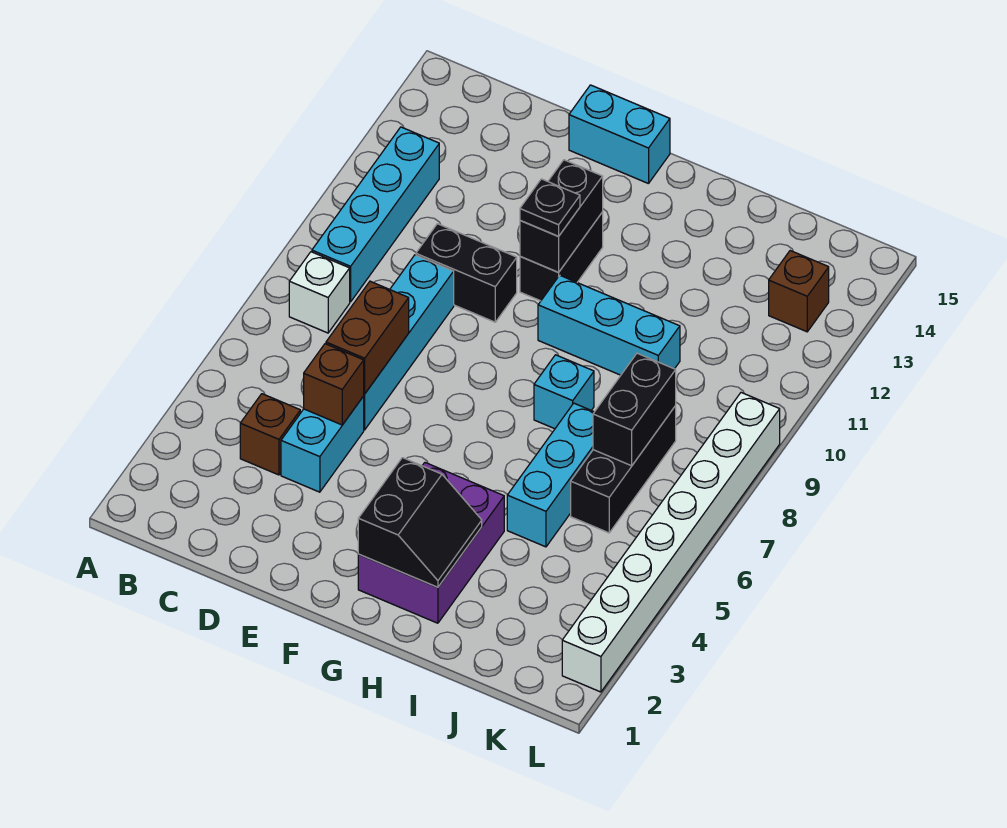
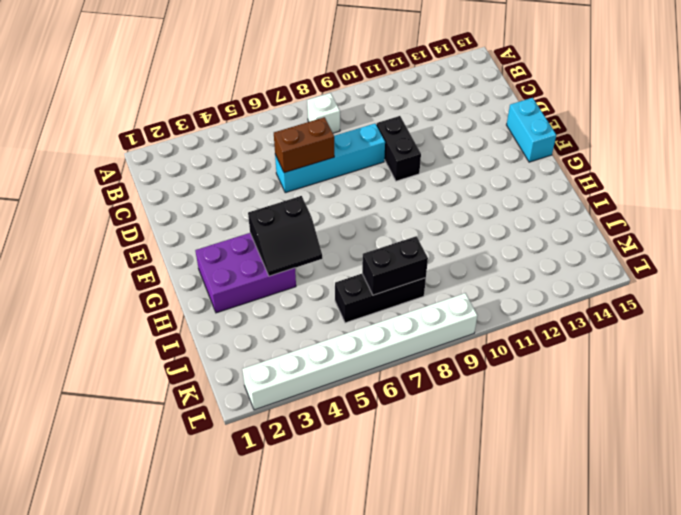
black 2x2 slope [248,196,322,276] -> black 2x2 slope moved to [358,458,482,587]
none -> cyan 1x4 brick [312,127,439,302]
none -> brown 1x1 brick [240,394,300,475]
none -> cyan 1x2 brick [281,396,364,492]

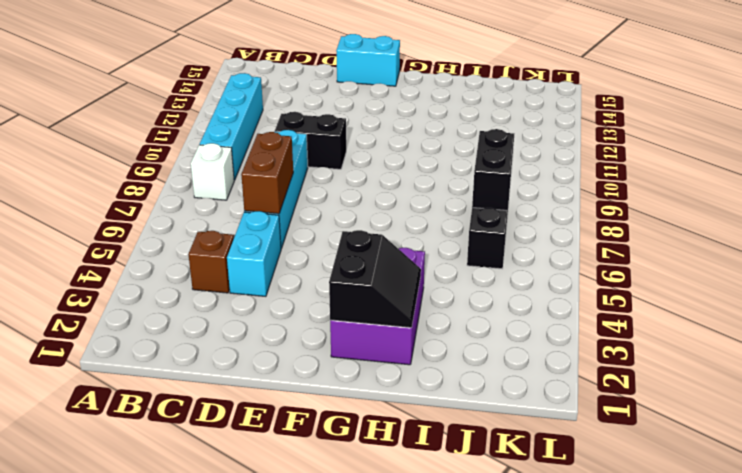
none -> black 1x2 brick [520,212,603,301]
none -> cyan 1x3 brick [538,275,680,375]
none -> cyan 1x1 brick [534,355,594,429]

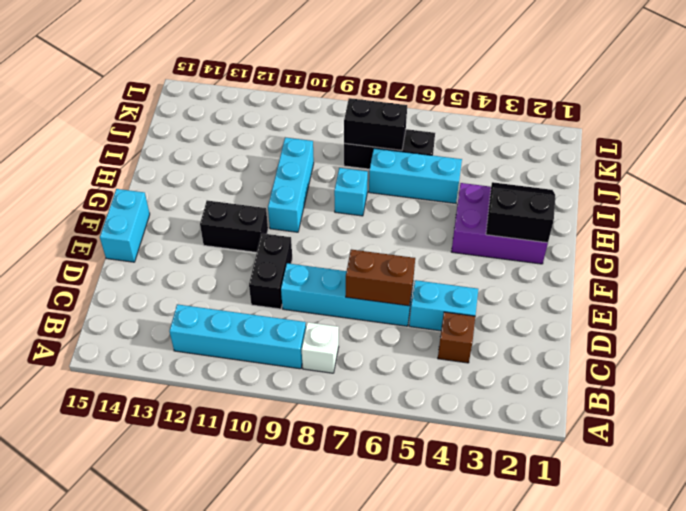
none -> brown 1x1 brick [769,251,829,332]
none -> white 1x8 brick [562,393,780,692]
none -> brown 1x1 brick [304,344,364,425]

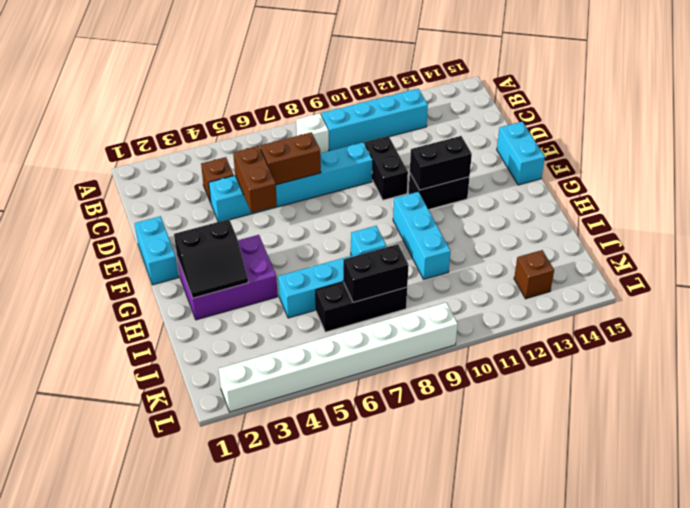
brown 1x2 brick [233,146,277,213] -> brown 1x1 brick [304,344,364,425]
cyan 1x2 brick [135,216,179,285] -> none
none -> black 1x1 plate [520,179,580,236]

